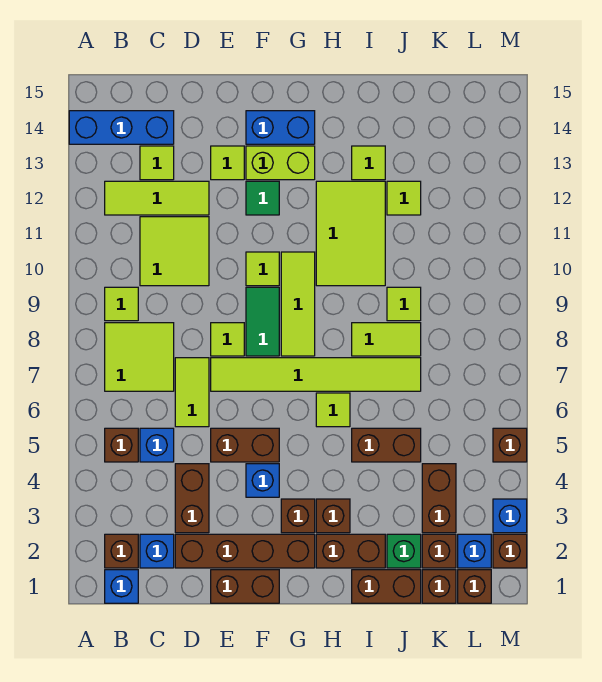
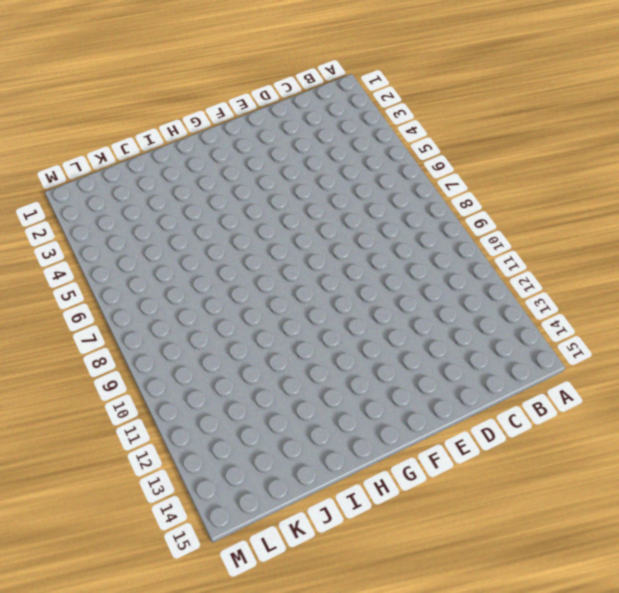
none -> blue 1x3 brick [69,111,174,144]
none -> blue 1x1 brick [105,570,138,603]
none -> brown 1x1 brick [105,534,138,568]
none -> brown 1x1 brick [105,428,138,462]

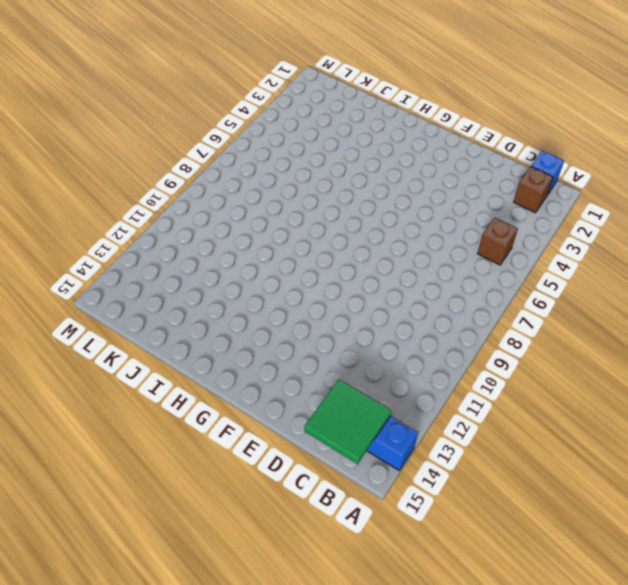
green 2x2 tile [304,380,391,464] -> none
none -> lime 2x2 tile [105,323,174,391]
none -> lime 1x1 tile [105,287,138,321]
none -> lime 1x3 tile [105,181,209,215]
none -> blue 1x1 brick [140,534,174,568]

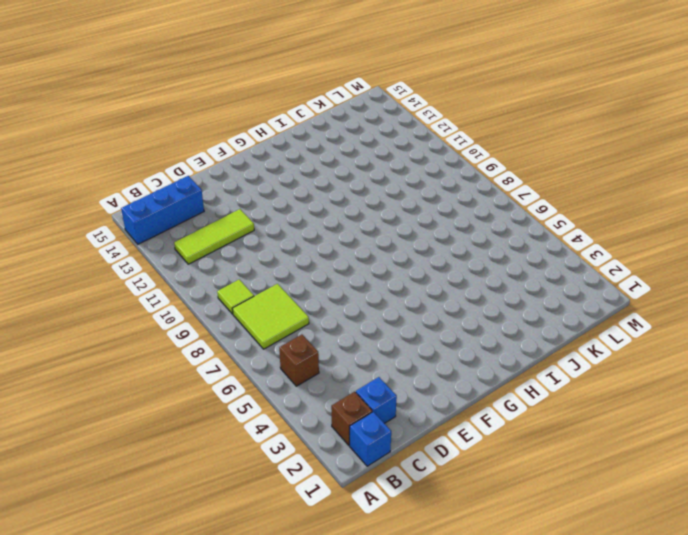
none -> blue 1x1 brick [140,428,174,462]
none -> lime 2x2 tile [140,217,209,286]
none -> lime 1x1 tile [140,146,174,180]
none -> brown 1x4 brick [175,534,315,568]

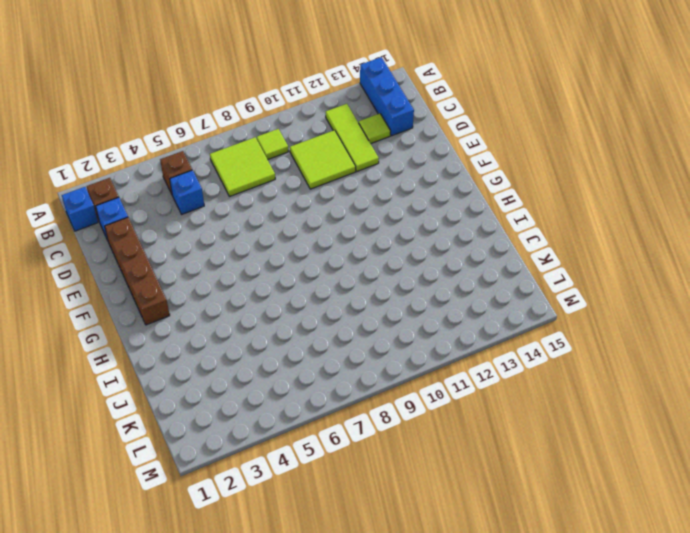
none -> brown 1x2 brick [175,464,209,533]
none -> lime 1x2 tile [175,358,209,427]
none -> brown 1x2 brick [211,570,279,603]
none -> brown 1x2 brick [211,428,279,462]

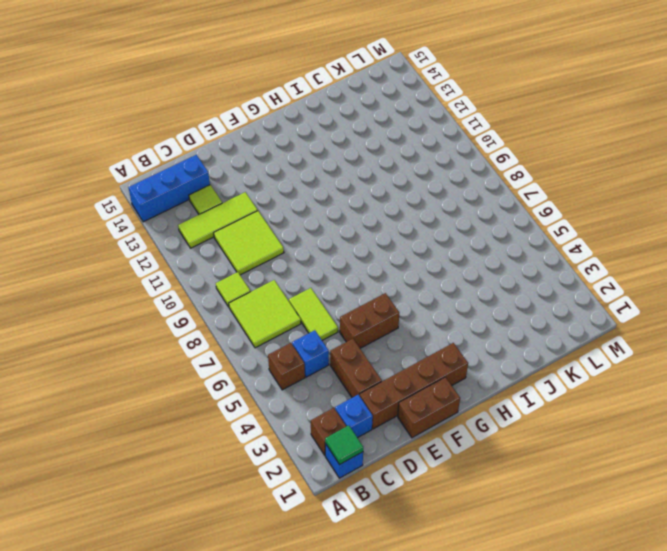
green 1x1 tile [325,425,363,464] -> green 1x1 tile moved to [246,181,279,215]
none -> lime 1x6 tile [211,358,421,391]
none -> lime 1x1 tile [211,323,244,356]
none -> lime 1x1 tile [211,146,244,180]
none -> blue 1x1 brick [246,464,279,497]

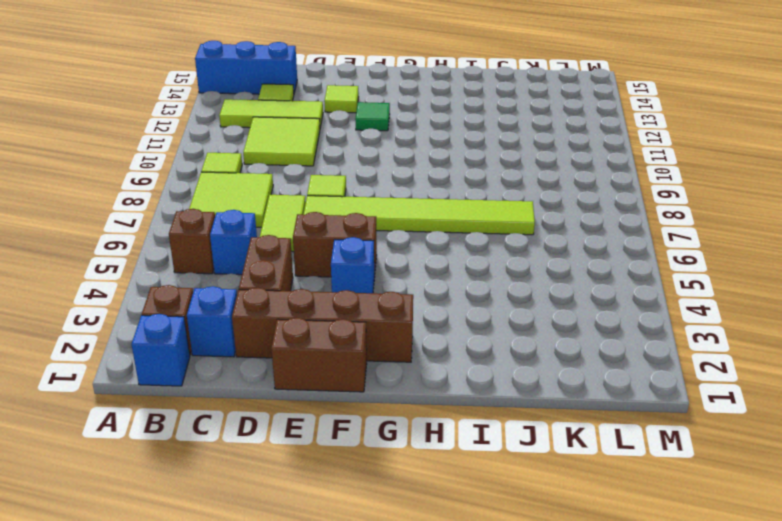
none -> green 1x2 tile [246,287,279,356]
none -> lime 1x1 tile [246,252,279,286]
none -> lime 1x2 brick [246,146,315,180]
none -> blue 1x2 brick [246,111,315,144]

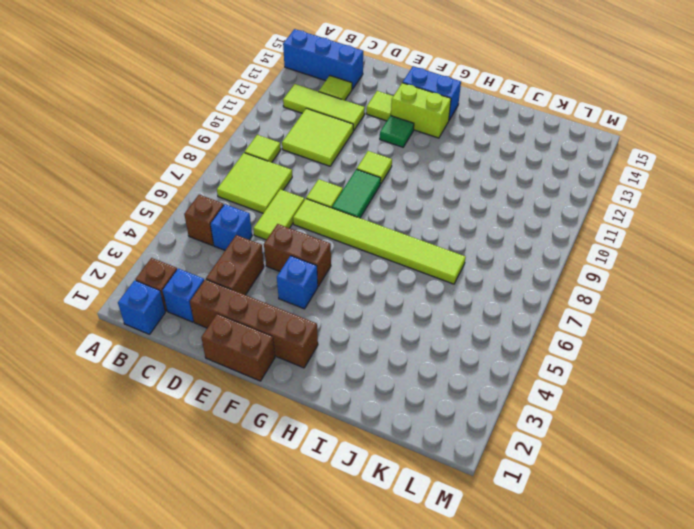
none -> brown 1x1 brick [281,499,315,533]
none -> lime 1x3 tile [281,252,315,356]
none -> brown 1x2 brick [316,534,385,568]
none -> brown 1x1 brick [316,499,350,533]

